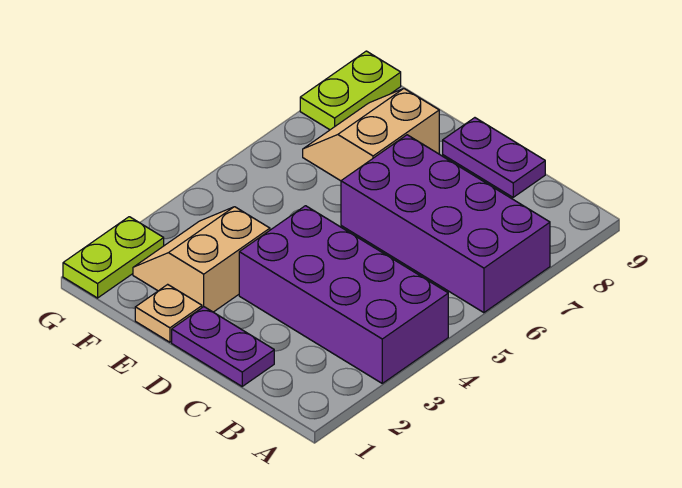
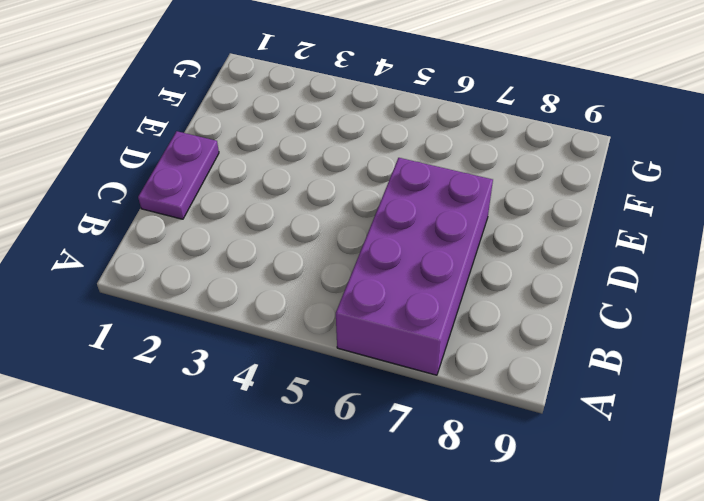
none -> purple 2x4 brick [239,206,448,383]
none -> purple 1x2 plate [443,118,545,197]

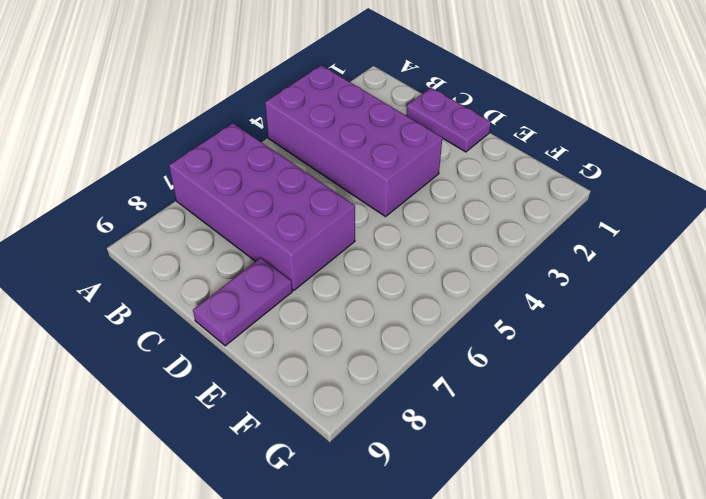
purple 1x2 plate [193,258,292,346] -> purple 1x2 plate turned to [443,118,545,197]
none -> tan 1x1 plate [135,284,202,342]
none -> tan 2x2 slope [133,207,270,312]

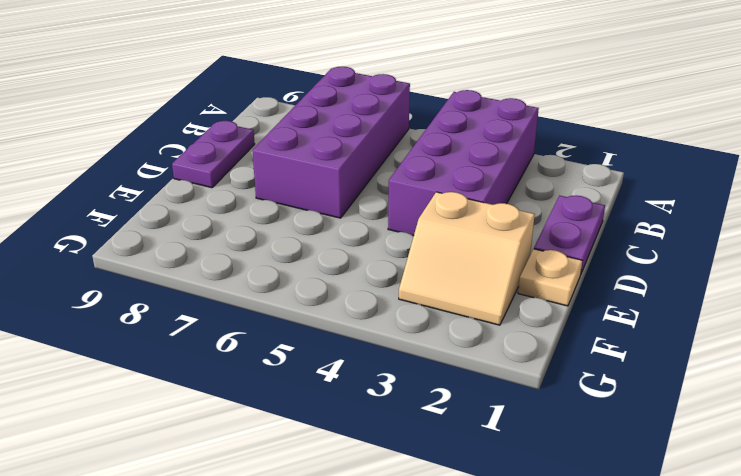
none -> tan 2x2 slope [303,89,439,181]
none -> lime 1x2 plate [63,217,164,298]

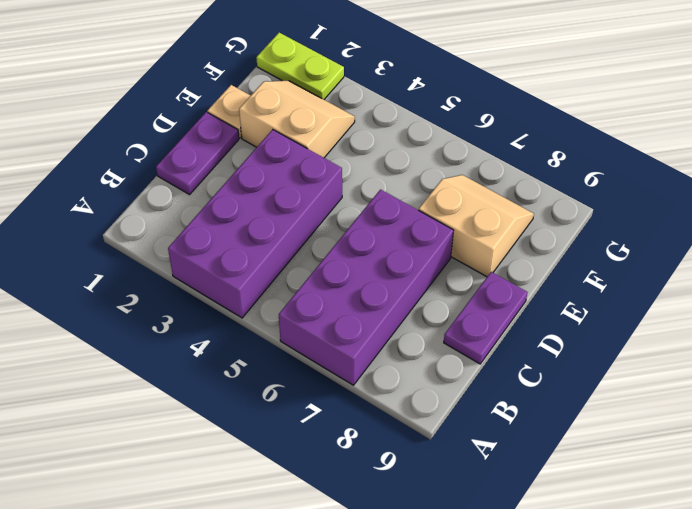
none -> lime 1x2 plate [300,51,401,130]

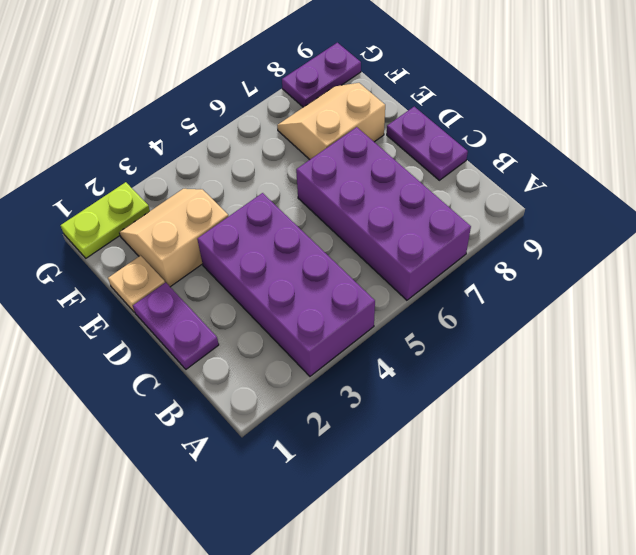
purple 1x2 plate [282,43,361,107] -> lime 1x2 plate [300,51,401,130]

